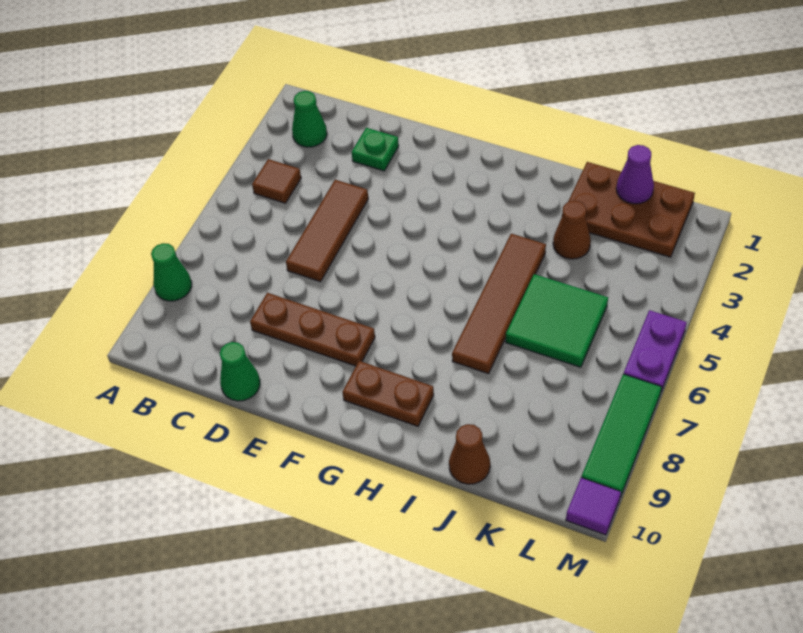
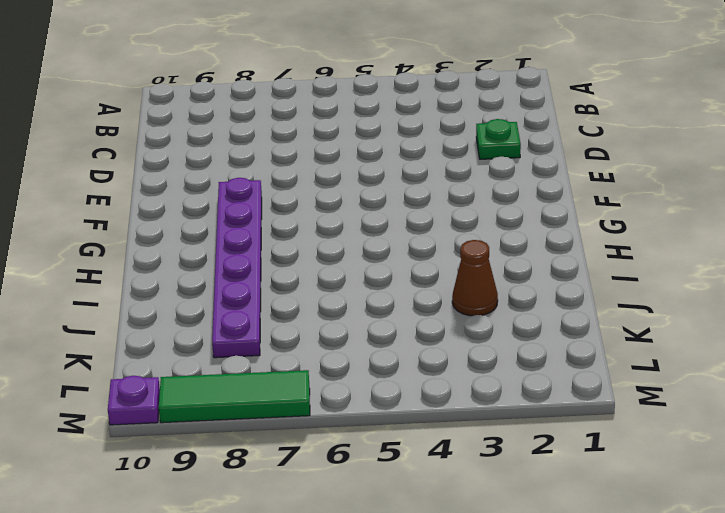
purple 1x6 plate [212,178,262,358] -> brown 1x3 plate [250,293,375,366]
purple 1x1 plate [108,376,160,425] -> purple 1x1 tile [566,478,621,535]
none -> green 1x1 cone [151,243,192,301]
none -> green 1x1 cone [292,91,327,147]
none -> brown 1x1 tile [252,159,301,203]

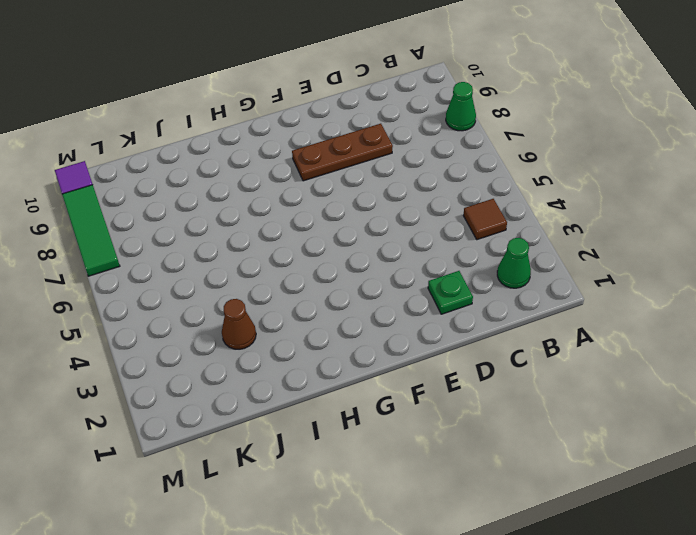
none -> brown 1x3 tile [286,180,368,282]
none -> green 1x1 cone [220,342,260,401]
none -> brown 1x2 plate [342,361,434,426]

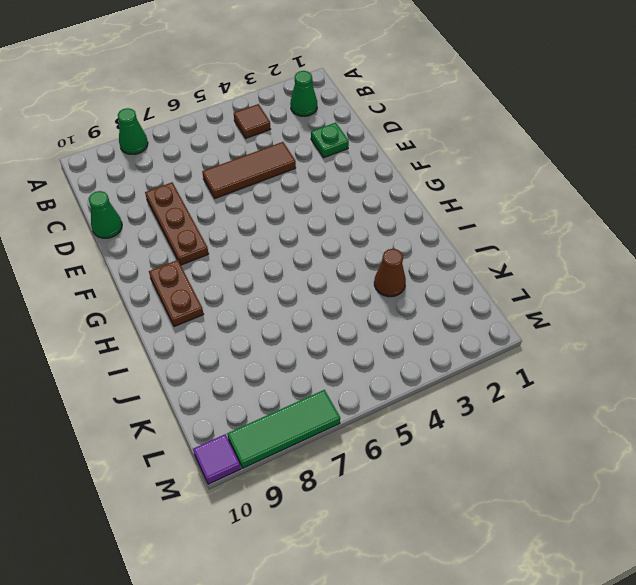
none -> brown 1x4 tile [452,234,546,374]
none -> brown 2x3 plate [568,162,695,257]
none -> green 2x2 tile [506,274,608,367]

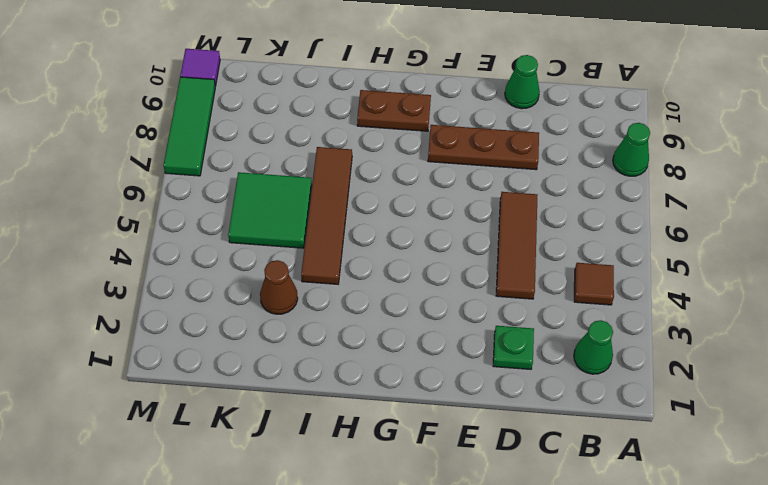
none -> brown 2x3 plate [568,162,695,257]
none -> brown 1x1 cone [449,424,490,484]
none -> purple 1x2 plate [624,310,687,392]

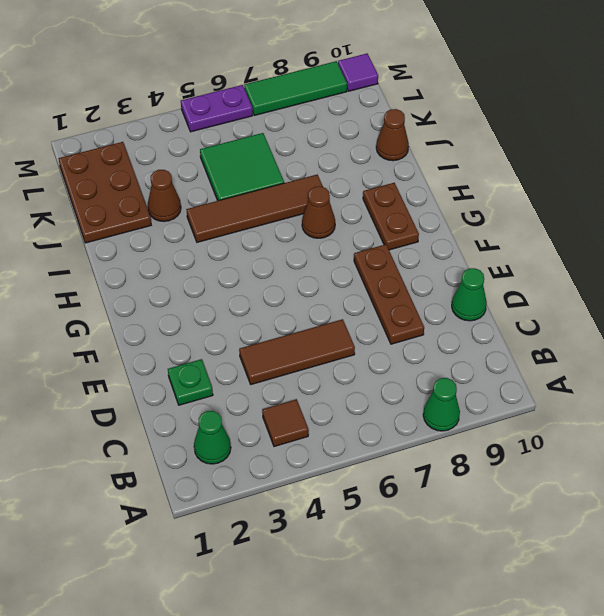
brown 1x1 cone [302,186,335,238] -> none
none -> purple 1x1 cone [616,145,654,204]

